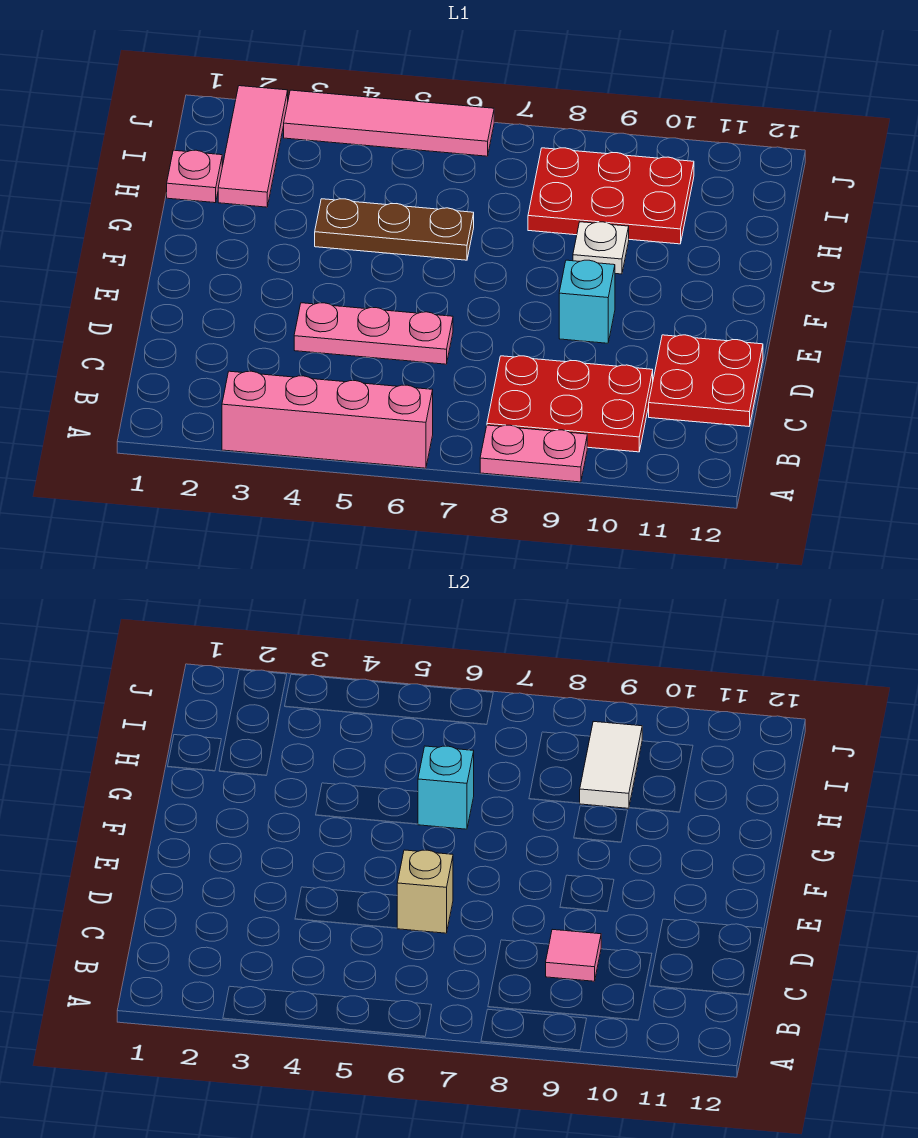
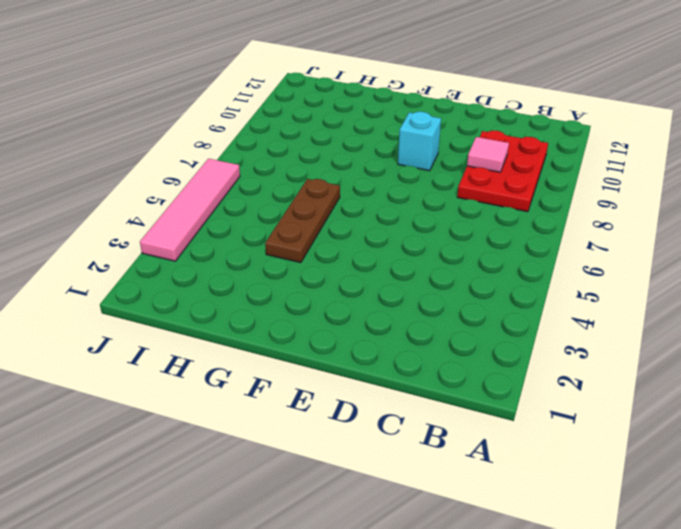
none -> pink 1x4 brick [222,371,433,468]
none -> pink 1x2 plate [480,425,587,482]
none -> red 2x2 plate [649,335,763,426]

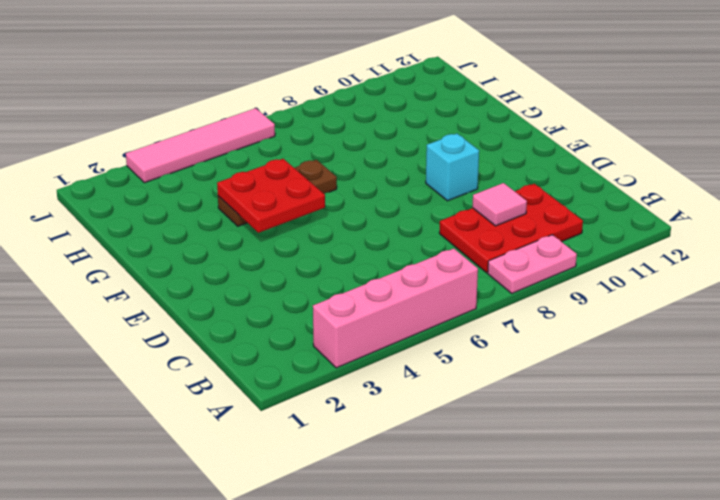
red 2x2 plate [217,159,325,233] -> red 2x2 plate moved to [649,335,763,426]
none -> pink 1x3 plate [294,303,453,364]
none -> white 1x1 plate [573,222,629,274]
none -> pink 1x1 plate [167,150,222,203]

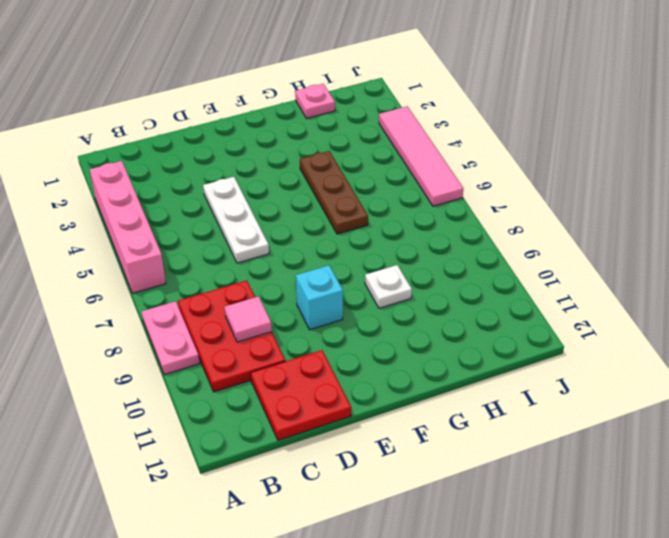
white 1x3 plate [203,177,269,263] -> pink 1x3 plate [294,303,453,364]
none -> pink 1x3 tile [218,86,288,207]
none -> red 2x3 plate [528,148,694,244]
none -> tan 1x1 brick [397,850,453,933]

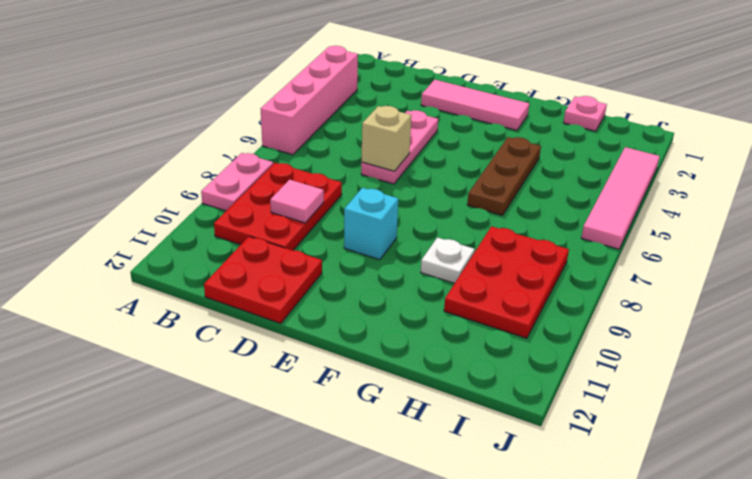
pink 1x3 tile [421,80,529,130] -> pink 1x3 tile moved to [218,86,288,207]
none -> cyan 1x1 brick [418,746,474,829]
none -> white 1x2 tile [580,721,642,808]

